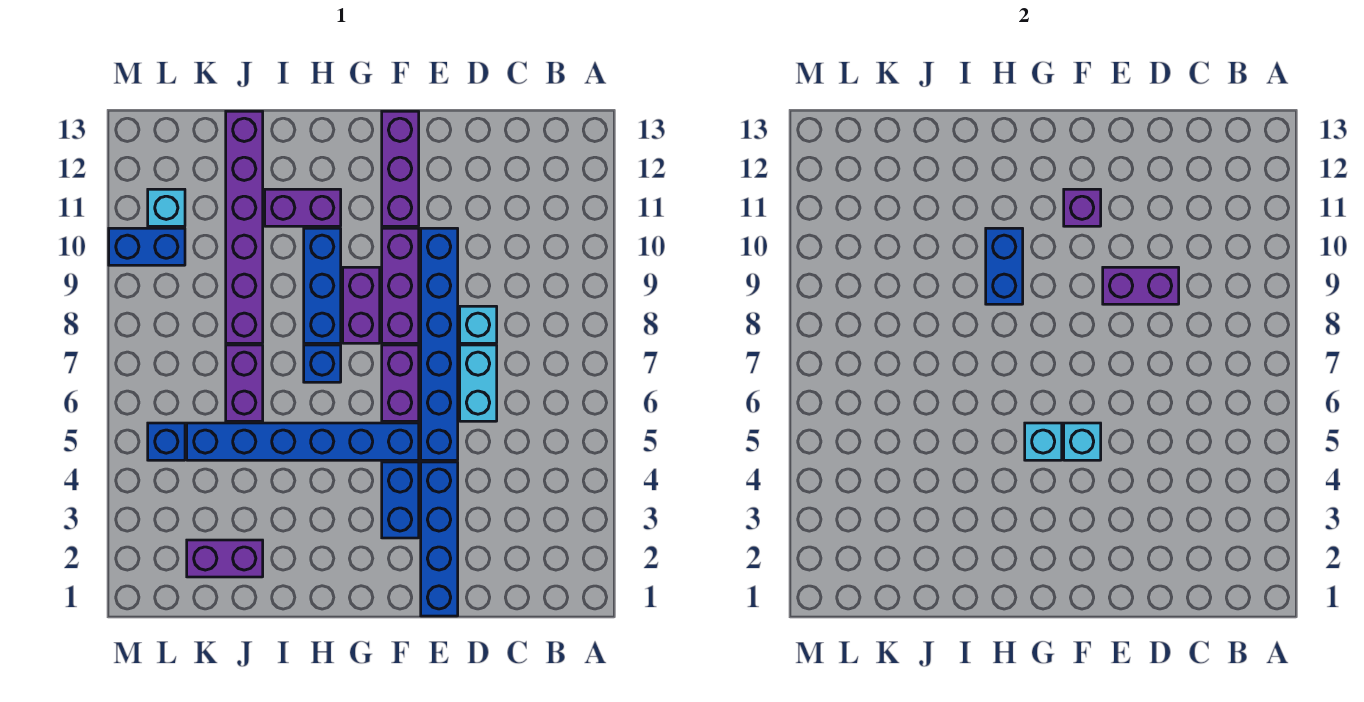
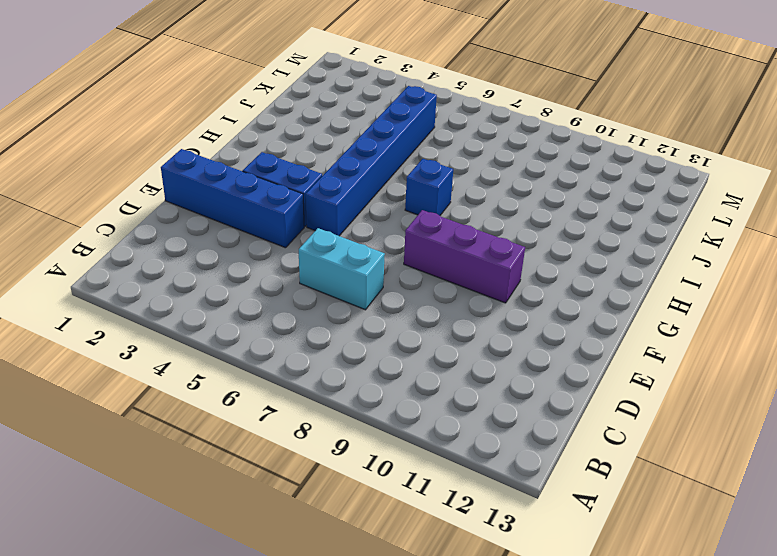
none -> cyan 1x1 brick [460,306,497,343]
none -> blue 1x6 brick [421,228,458,460]
none -> purple 1x2 brick [382,345,419,421]

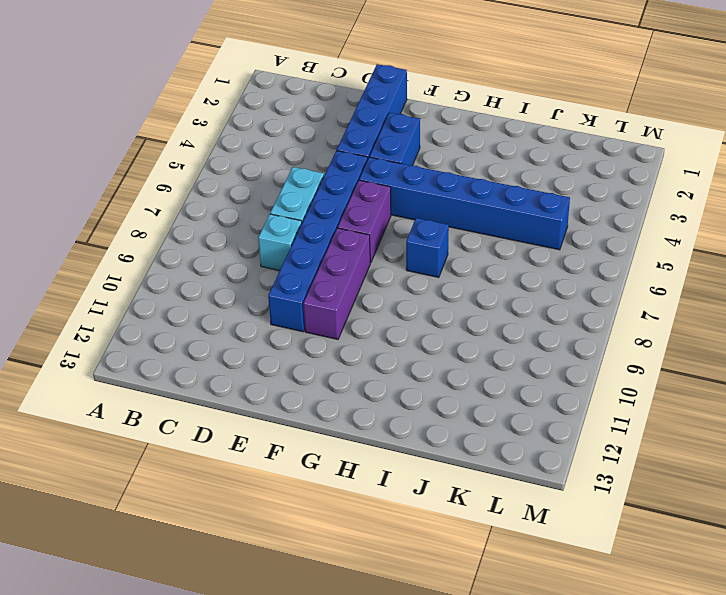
none -> purple 1x3 brick [382,111,419,226]
none -> purple 1x2 brick [343,267,380,343]
none -> blue 1x3 brick [304,228,341,343]

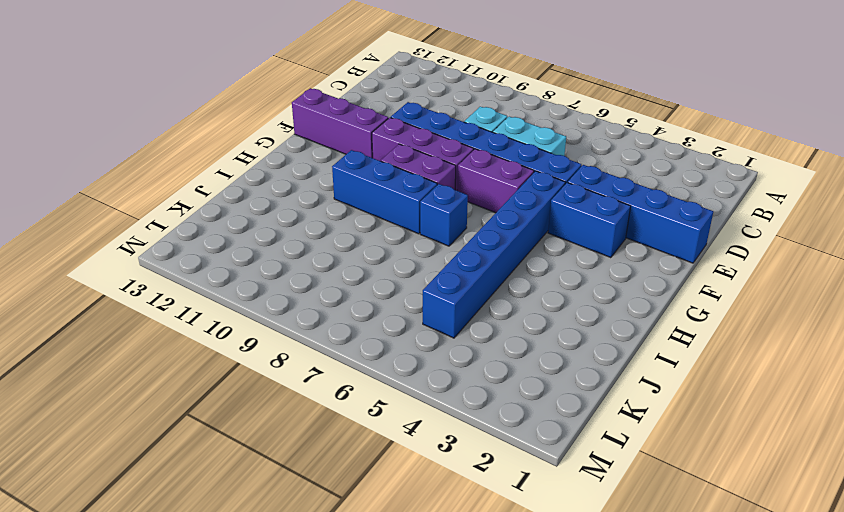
none -> purple 1x2 brick [265,189,341,226]
none -> purple 1x2 brick [187,540,263,577]
none -> purple 1x2 brick [226,345,263,421]

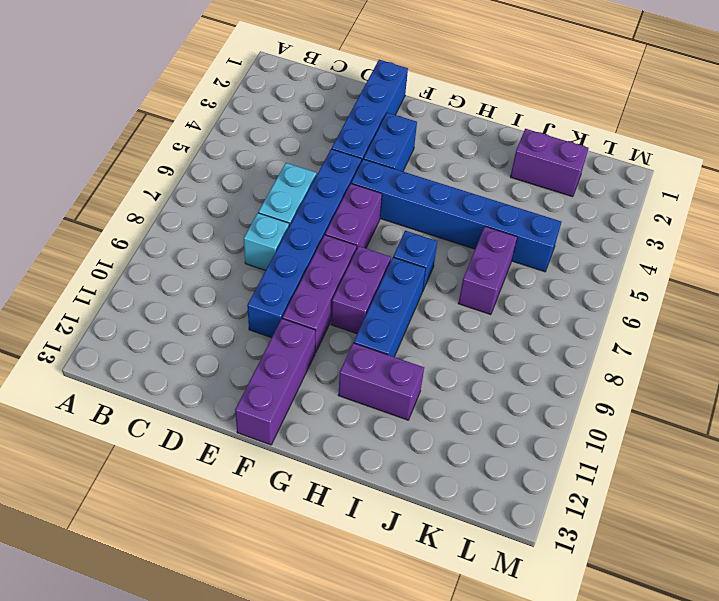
none -> purple 1x6 brick [226,111,263,343]
none -> blue 1x1 brick [148,423,185,460]
none -> blue 1x2 brick [109,228,185,265]

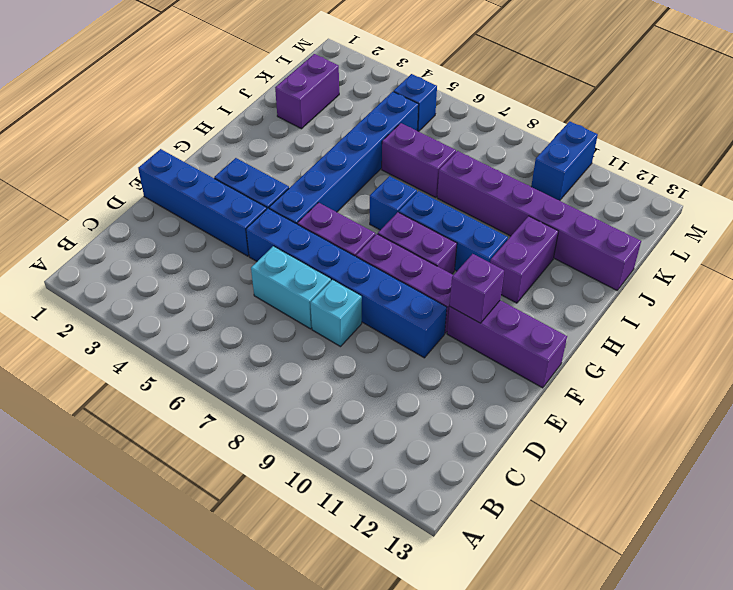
none -> cyan 1x1 brick [148,189,185,226]
none -> purple 1x2 brick [1103,267,1179,304]
none -> cyan 1x1 brick [1064,423,1101,460]

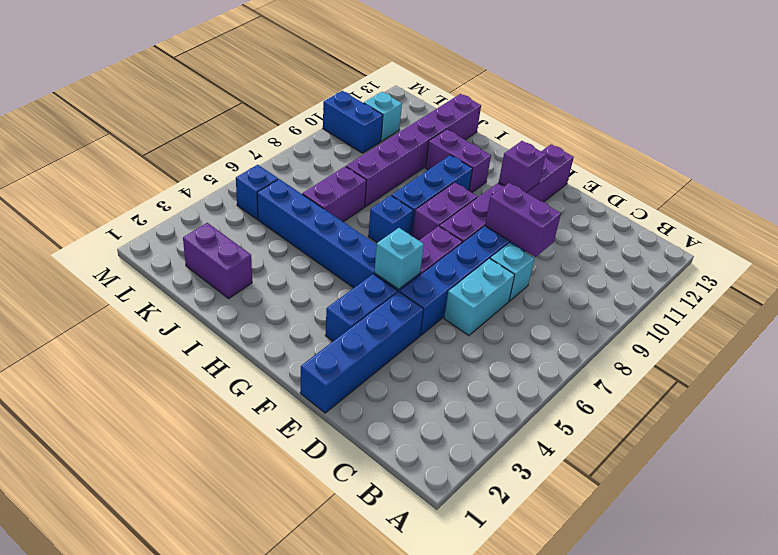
none -> cyan 1x1 brick [1025,423,1062,460]
none -> blue 1x2 brick [986,228,1023,304]

